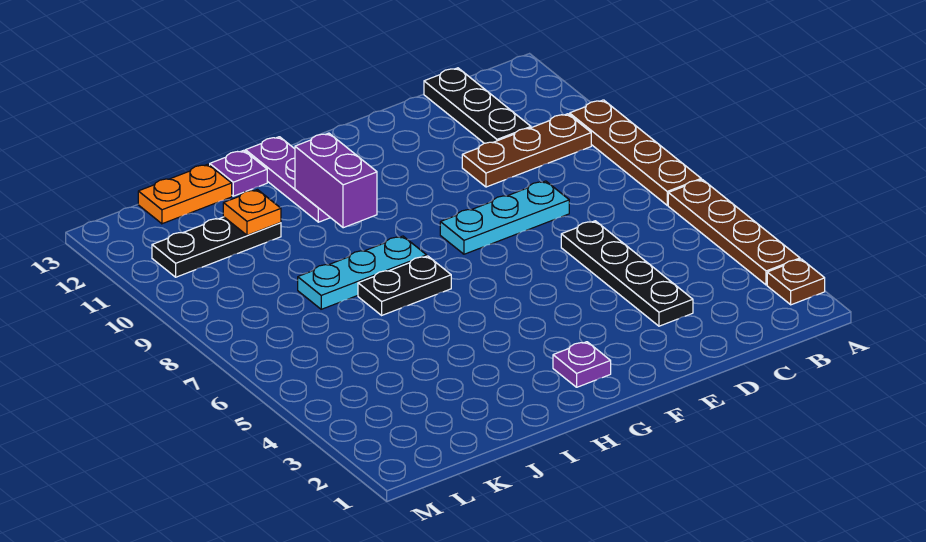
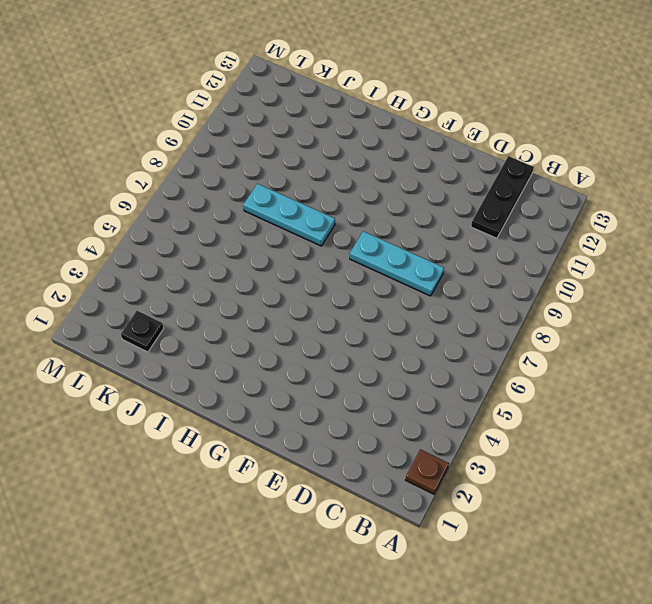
black 1x1 plate [121,311,164,352] -> none
none -> brown 1x4 plate [668,180,800,285]
none -> brown 1x4 plate [570,100,701,205]
none -> brown 1x3 plate [462,114,591,187]

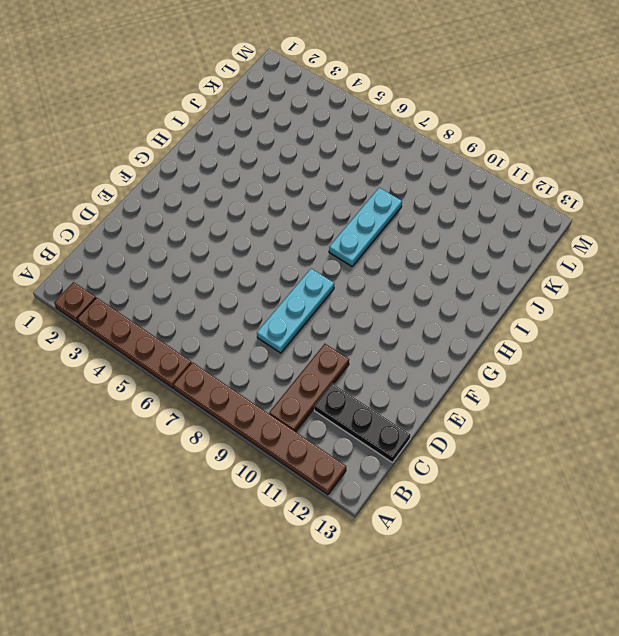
brown 1x6 plate [174,362,346,495] -> brown 1x4 plate [570,100,701,205]
none -> black 1x4 plate [561,221,693,326]
none -> purple 1x1 plate [553,342,611,387]
none -> black 1x2 plate [358,256,451,315]

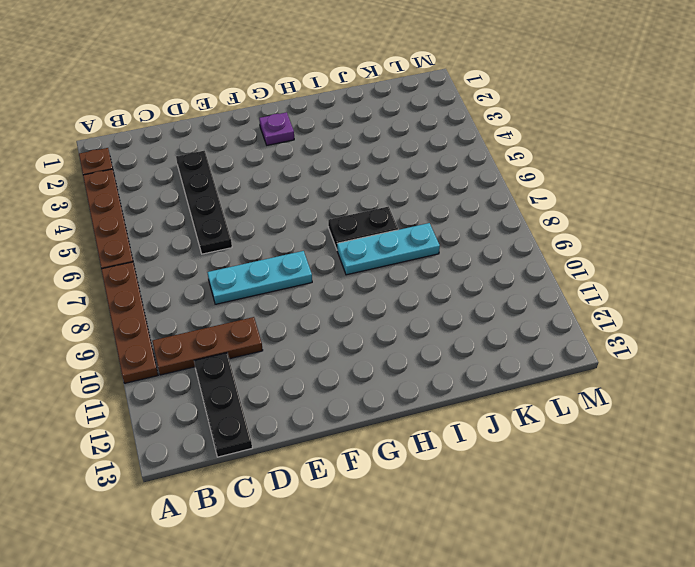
none -> purple 1x3 plate [245,137,330,222]
none -> purple 1x1 plate [210,150,267,196]
none -> black 1x3 plate [152,217,281,277]

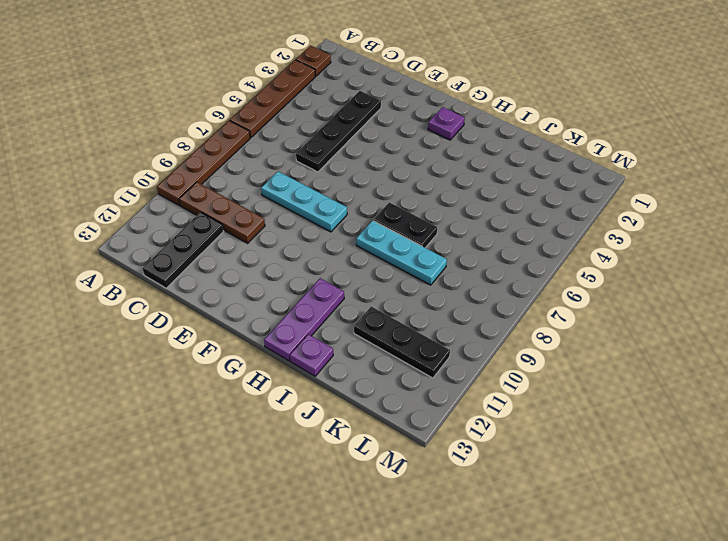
none -> orange 1x2 plate [138,164,232,224]
none -> purple 1x2 brick [295,133,377,228]
none -> orange 1x1 plate [223,190,281,235]

